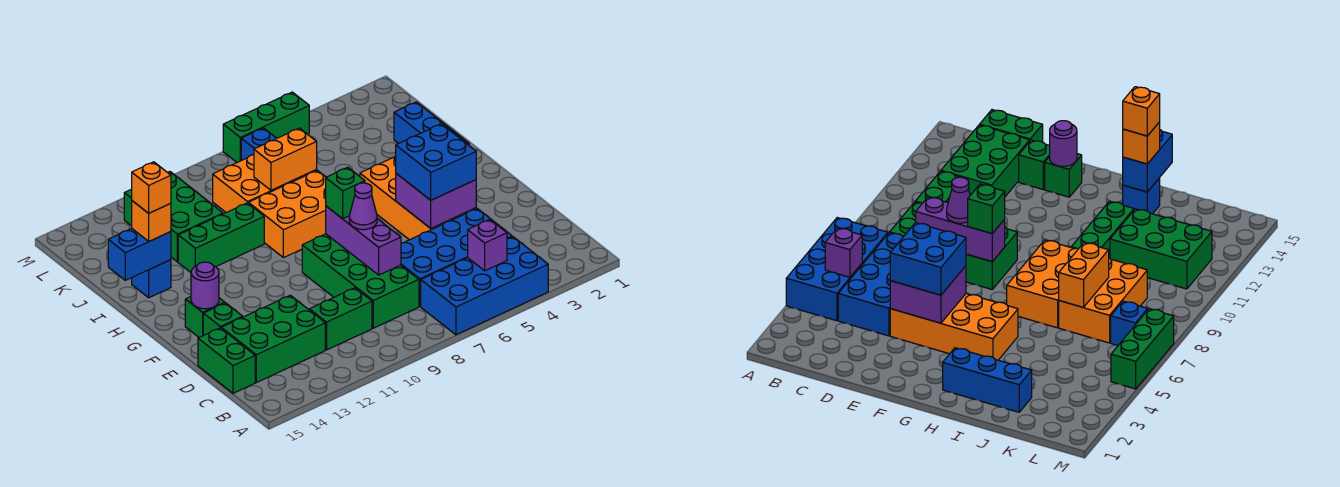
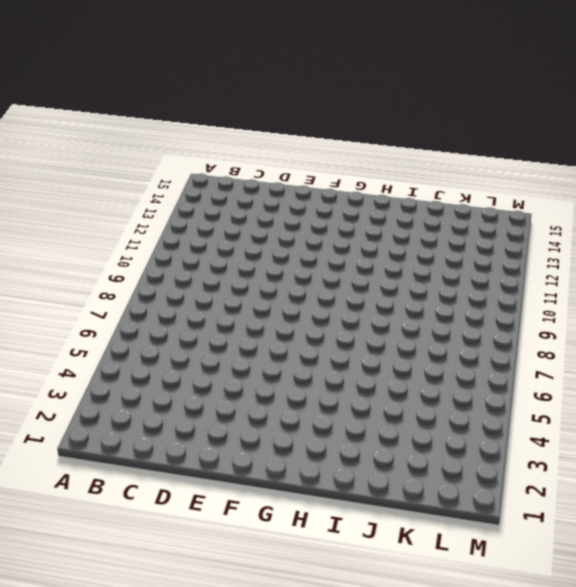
none -> blue 2x4 brick [421,237,548,335]
none -> blue 2x4 brick [401,209,512,306]
none -> green 2x4 brick [302,234,419,328]

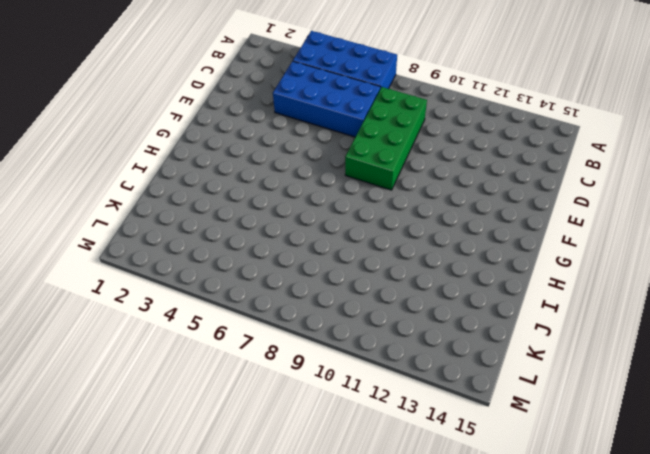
none -> green 1x2 brick [309,288,372,350]
none -> green 2x3 brick [221,295,325,383]
none -> green 1x2 brick [198,328,255,393]

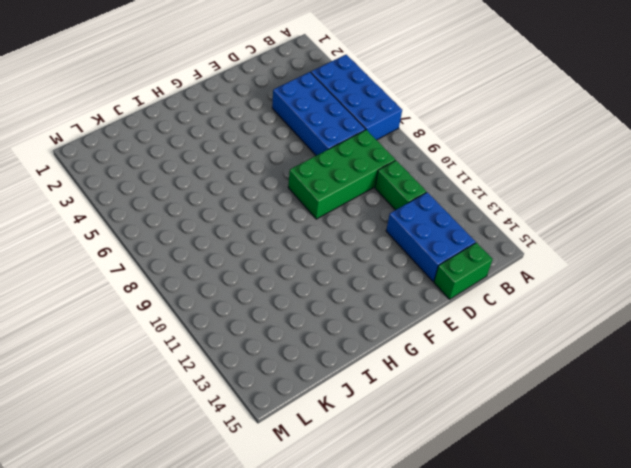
blue 2x3 brick [386,192,476,281] -> green 2x3 brick [221,295,325,383]
none -> orange 2x4 brick [360,156,476,240]
none -> green 1x1 brick [203,303,243,335]
none -> green 1x1 brick [185,297,225,337]

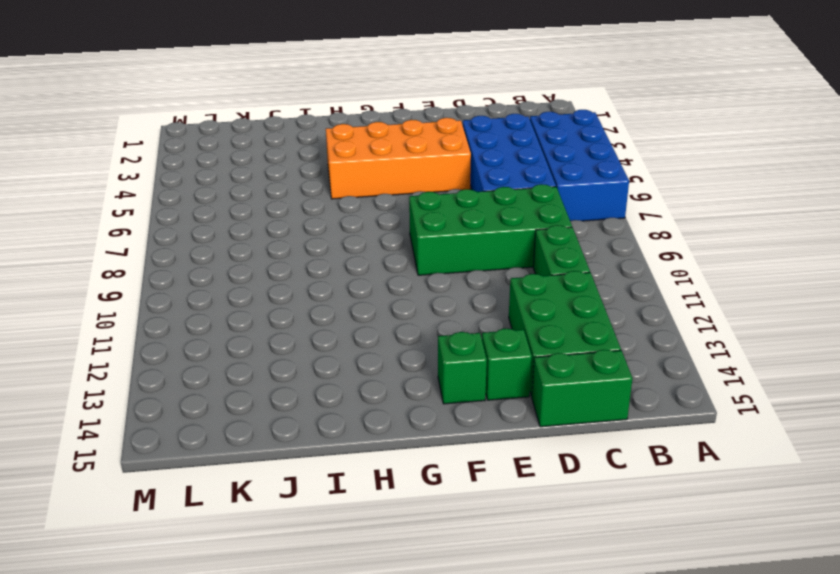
none -> blue 1x3 brick [394,102,469,145]
none -> orange 2x3 brick [248,170,326,258]
none -> green 1x3 brick [178,203,264,272]

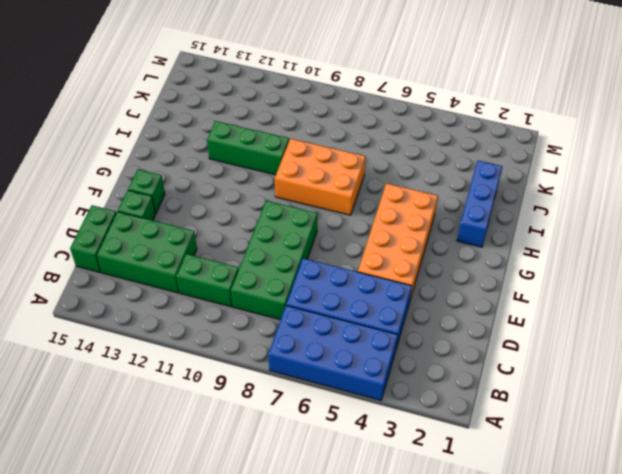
none -> blue 1x1 brick [132,260,171,298]
none -> orange 2x3 brick [213,155,317,213]
none -> green 2x3 brick [124,172,223,262]

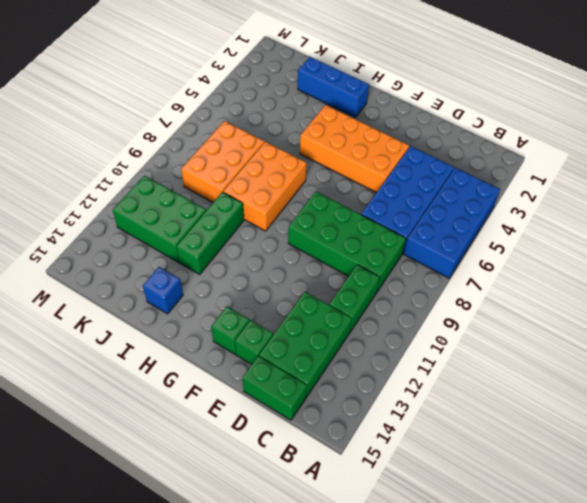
none -> blue 1x1 brick [241,128,277,160]
none -> green 1x3 brick [223,92,310,162]
none -> purple 1x1 brick [468,219,507,271]

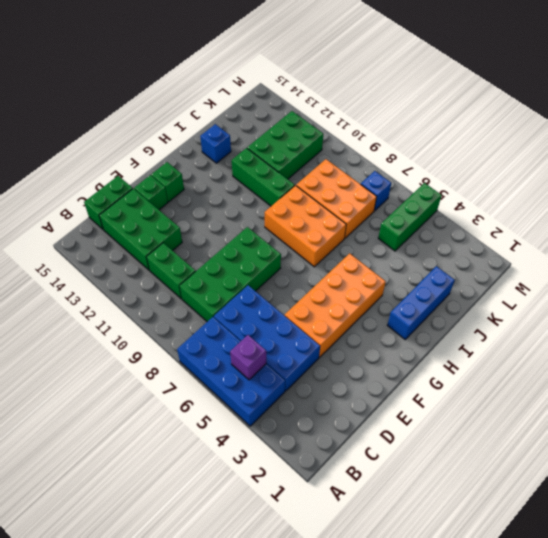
green 1x3 brick [378,183,442,251] -> green 1x3 brick turned to [223,92,310,162]
none -> purple 1x3 brick [326,206,401,275]
none -> purple 2x2 brick [396,174,476,228]
none -> purple 1x1 round brick [191,262,219,309]

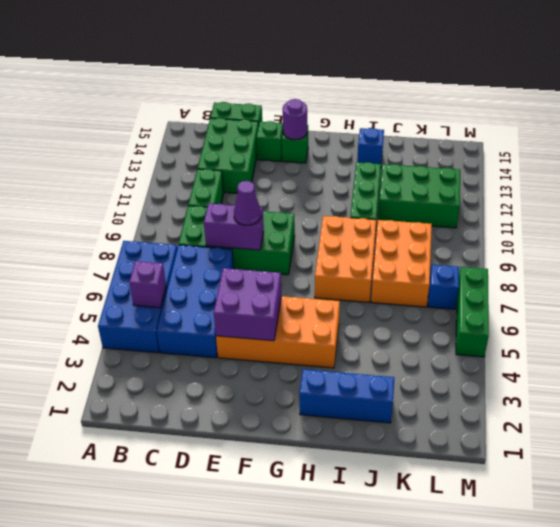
purple 1x2 brick [204,204,264,250] -> purple 1x3 brick [326,206,401,275]
none -> blue 1x2 brick [108,228,171,280]
none -> orange 1x2 brick [254,128,317,190]
none -> blue 2x2 brick [396,124,476,200]

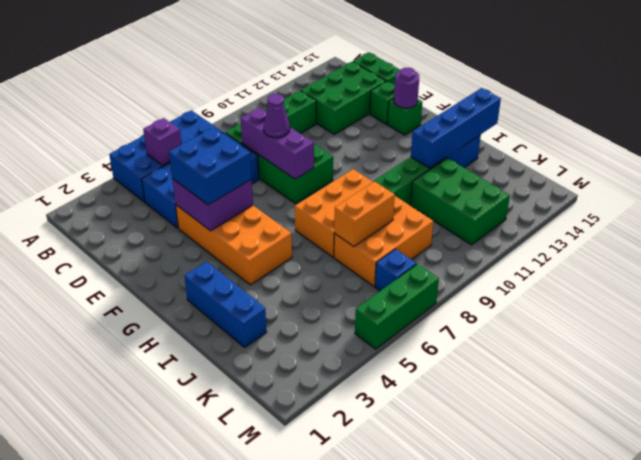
blue 1x4 brick [411,88,501,168] -> blue 1x2 brick [108,228,171,280]
none -> green 1x1 brick [326,167,365,219]
none -> orange 1x1 brick [132,201,171,241]
none -> orange 1x1 brick [132,162,171,213]

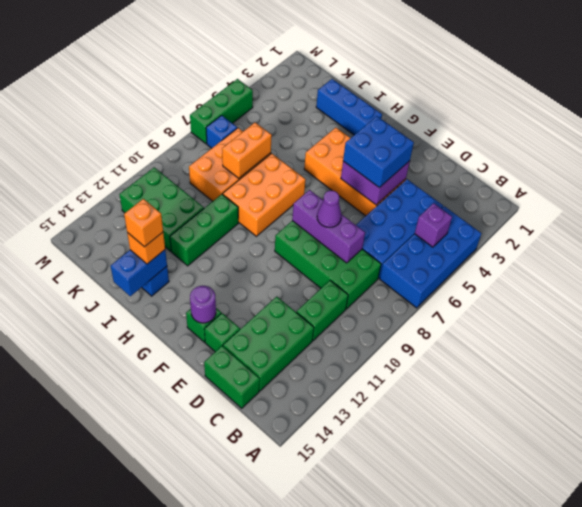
none -> green 1x1 brick [326,167,365,219]

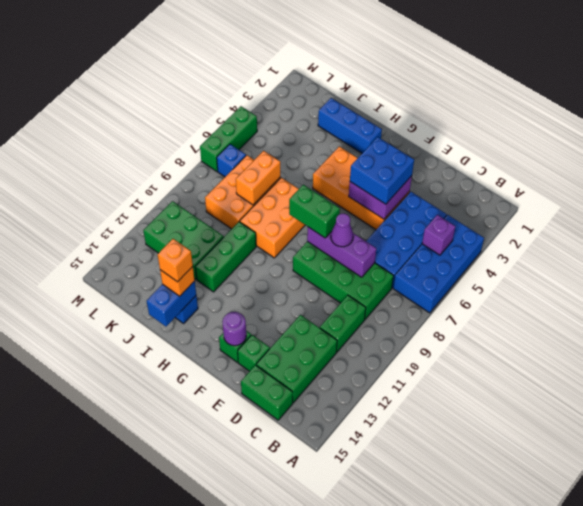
green 1x2 brick [289,185,340,238] -> green 1x1 brick [326,167,365,219]

